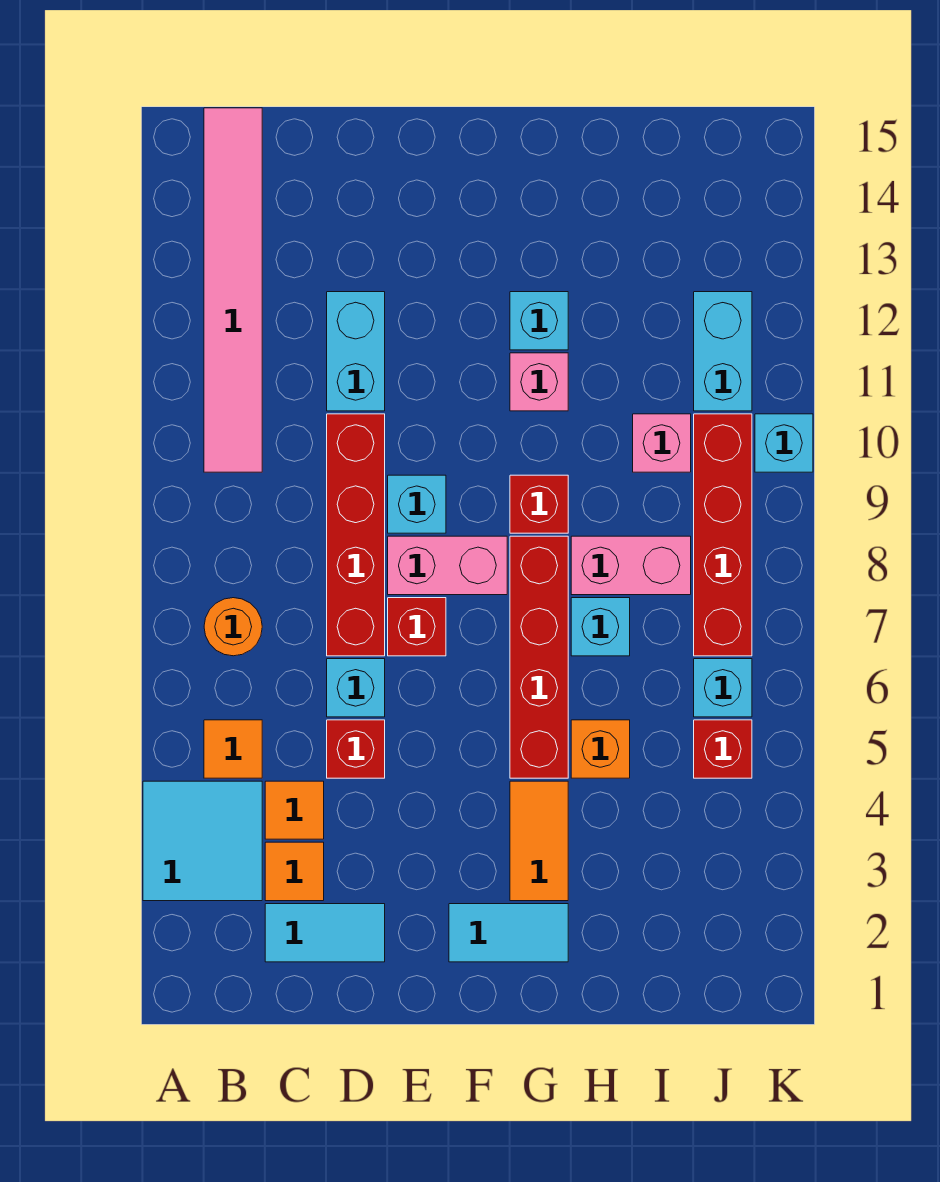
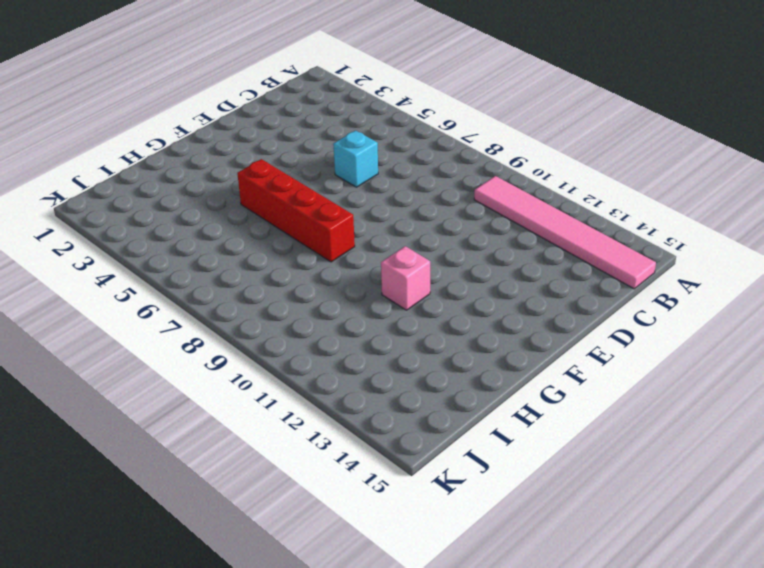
none -> cyan 2x2 tile [143,781,262,901]
none -> orange 1x1 tile [204,720,262,778]
none -> orange 1x1 round brick [204,598,262,656]

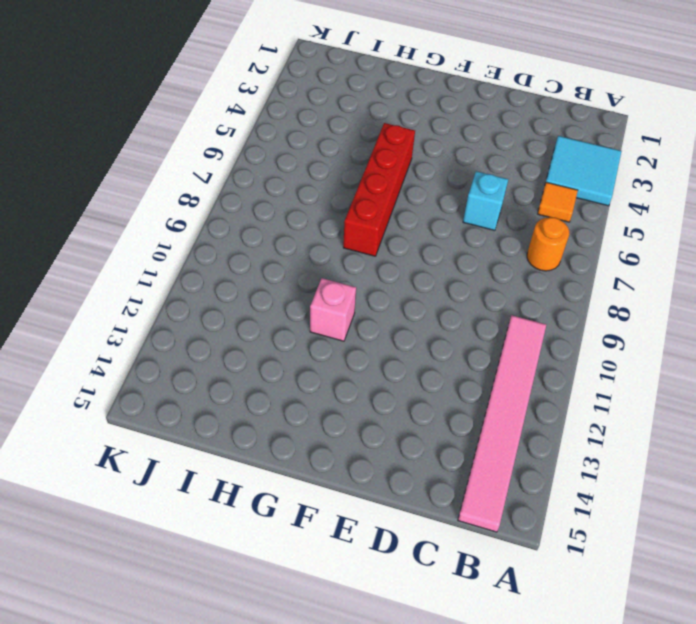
none -> cyan 1x2 tile [265,904,385,962]
none -> orange 1x1 tile [265,842,324,901]
none -> orange 1x1 tile [265,781,324,839]

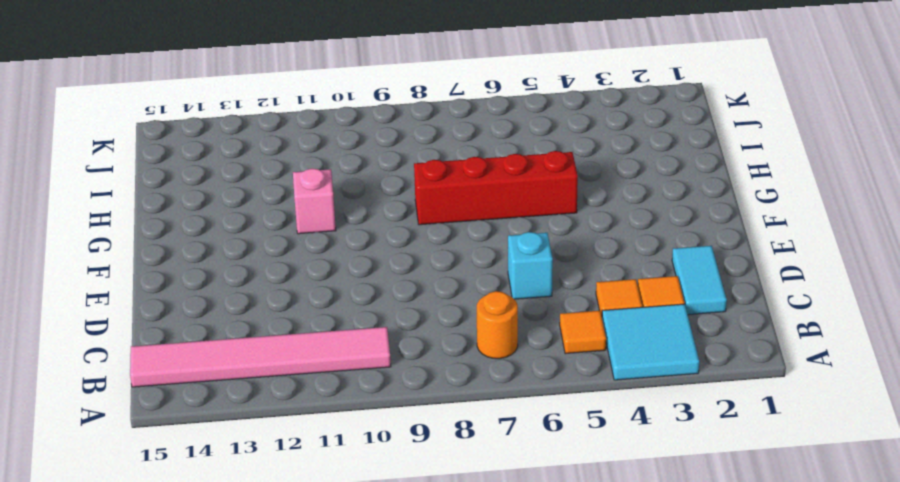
none -> red 1x1 brick [327,720,385,778]
none -> red 1x4 brick [327,414,385,656]
none -> cyan 1x2 brick [327,292,385,411]

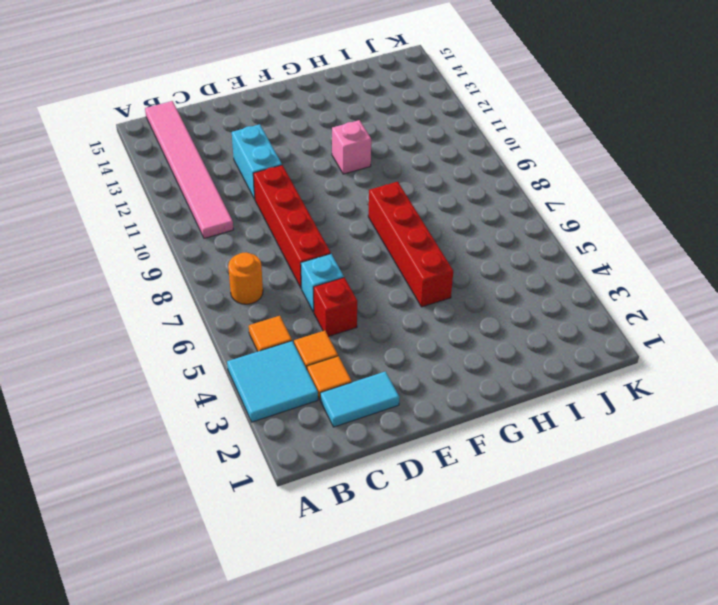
none -> red 1x1 brick [388,598,446,656]
none -> pink 1x2 brick [388,536,507,595]
none -> cyan 1x1 brick [388,475,446,533]

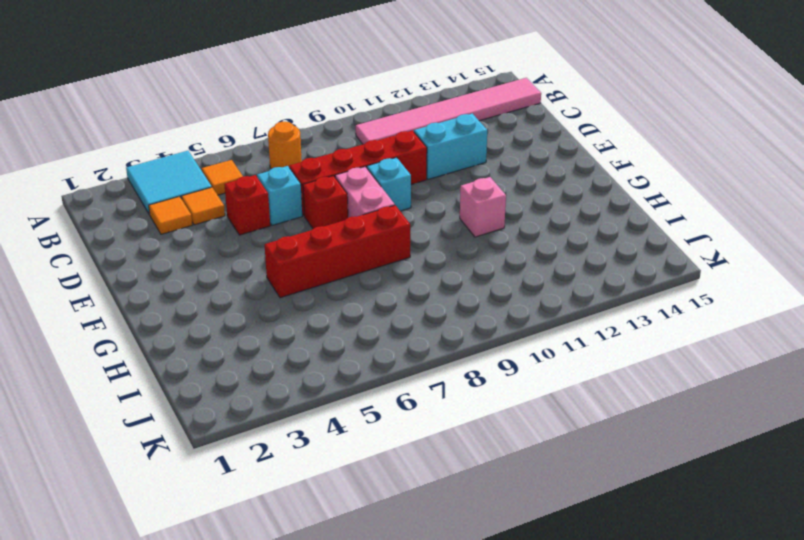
none -> cyan 1x2 tile [265,904,385,962]
none -> cyan 1x2 tile [449,904,568,962]
none -> orange 1x2 tile [510,781,568,901]

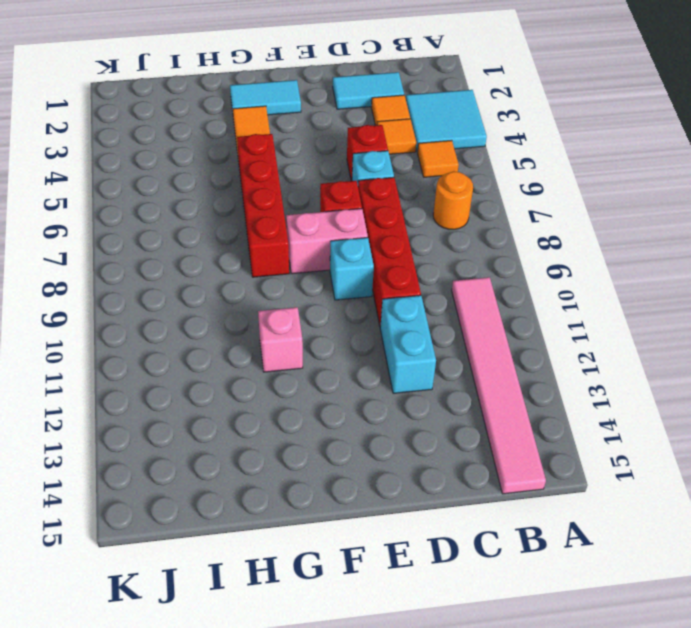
none -> red 1x1 brick [510,475,568,533]
none -> cyan 1x1 brick [510,292,568,350]
none -> orange 1x1 brick [571,720,630,778]

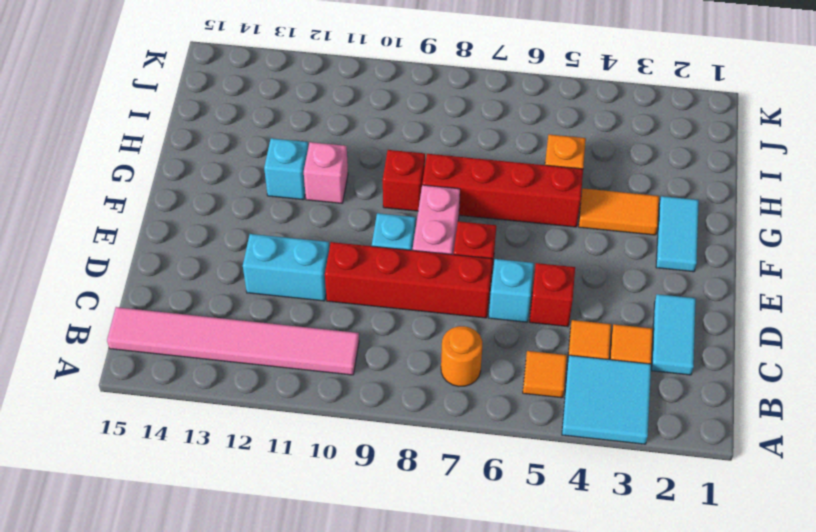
none -> cyan 1x1 brick [571,598,630,656]
none -> pink 1x2 brick [571,536,691,595]
none -> pink 1x1 brick [633,414,691,472]

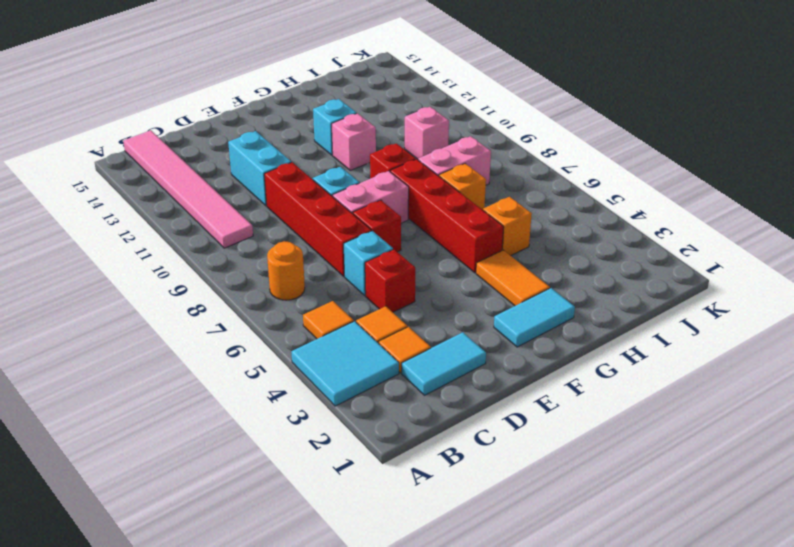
orange 1x1 brick [439,164,486,210] -> cyan 1x1 brick [571,598,630,656]
none -> red 1x1 brick [694,720,752,778]
none -> cyan 1x1 brick [694,659,752,717]
none -> red 1x4 brick [694,414,752,656]

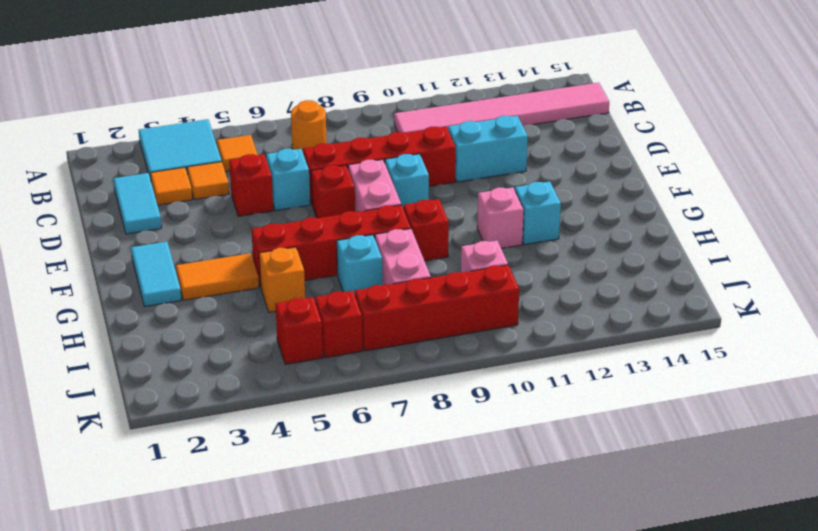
red 1x1 brick [315,291,362,358] -> cyan 1x1 brick [694,659,752,717]
none -> cyan 1x2 brick [694,292,752,411]
none -> cyan 1x1 brick [755,414,813,472]

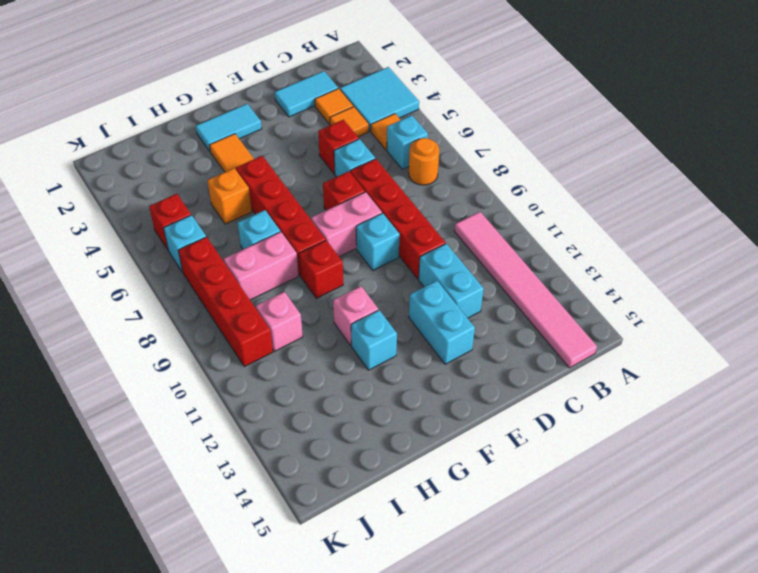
cyan 1x1 brick [387,115,428,169] -> cyan 1x1 brick moved to [755,414,813,472]
cyan 1x2 brick [409,281,475,364] -> cyan 1x2 brick moved to [694,292,752,411]

